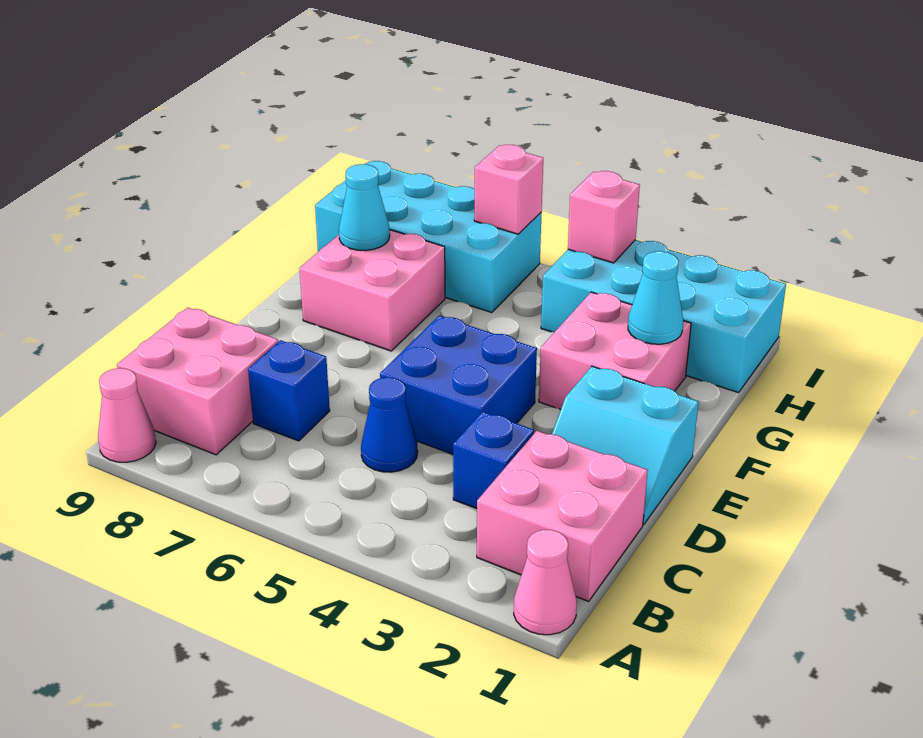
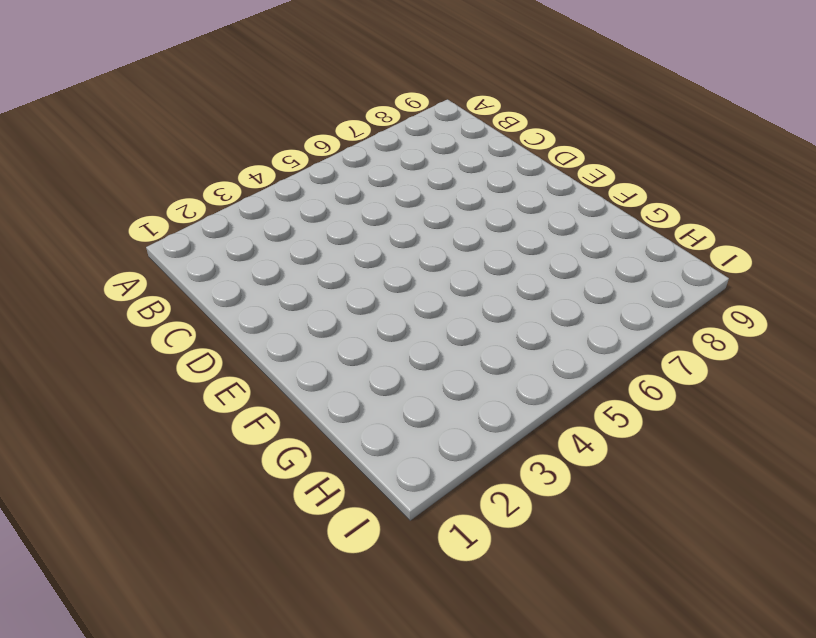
none -> pink 1x1 cone [514,530,577,635]
none -> pink 1x1 cone [98,368,156,462]
none -> pink 2x2 brick [477,431,648,601]

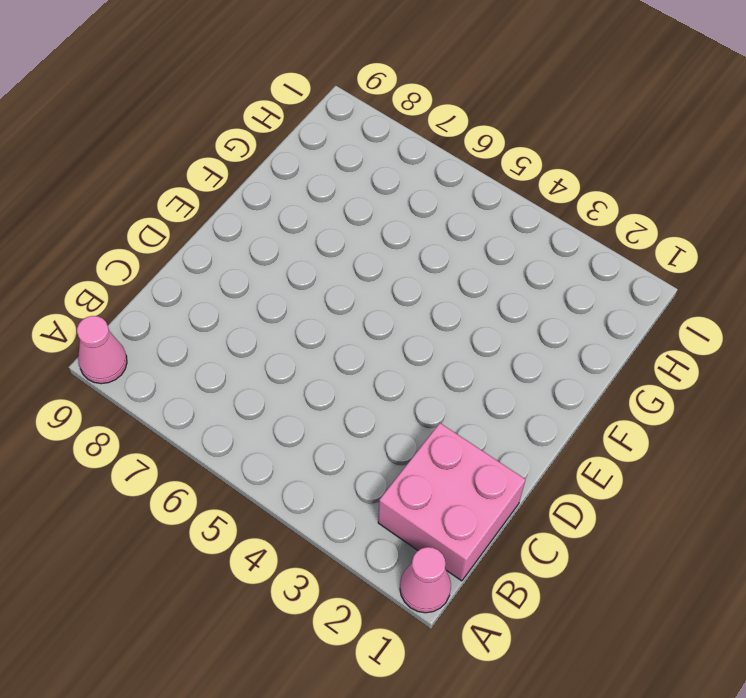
none -> pink 2x2 brick [117,308,278,455]
none -> blue 1x1 brick [453,412,534,509]
none -> blue 1x1 cone [361,377,418,472]

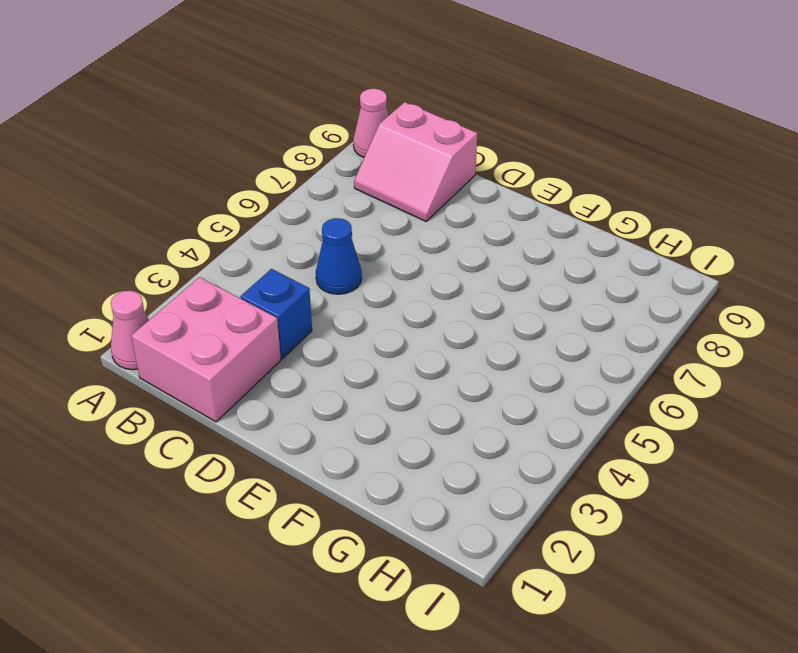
pink 2x2 slope [354,102,477,221] -> pink 2x2 brick [117,308,278,455]
none -> blue 1x1 brick [248,340,330,441]
none -> cyan 2x2 slope [552,366,699,525]
none -> blue 2x2 brick [380,316,537,454]

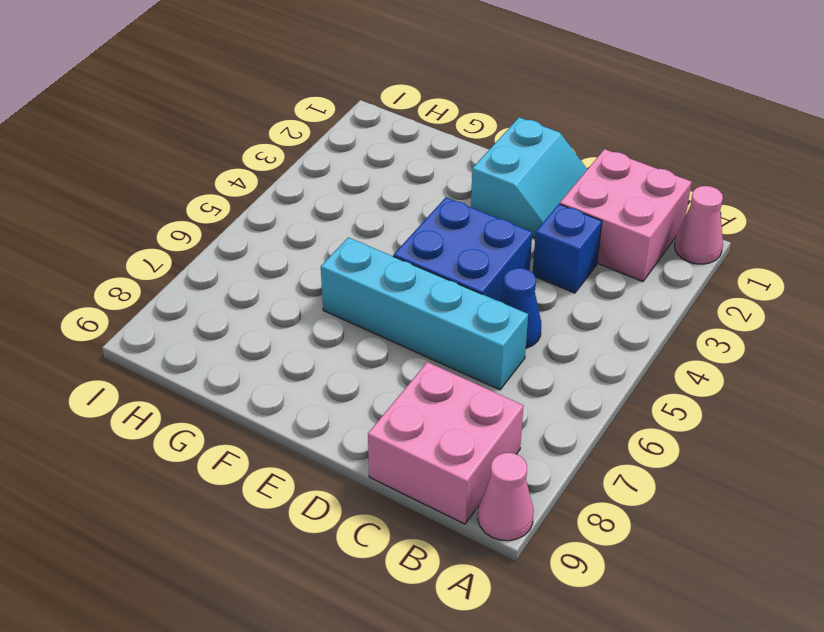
cyan 1x4 brick [321,237,528,390] -> none
none -> blue 1x1 brick [248,340,330,441]
none -> pink 2x2 brick [539,292,691,410]
none -> pink 2x2 brick [300,230,445,351]

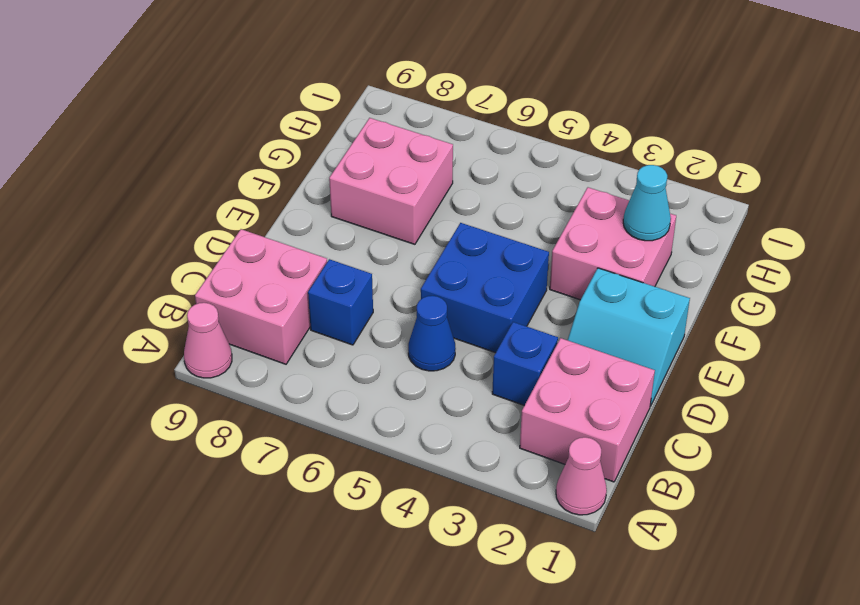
none -> cyan 2x4 brick [541,240,786,393]
none -> cyan 2x4 brick [315,161,542,313]
none -> cyan 1x1 cone [339,164,390,251]

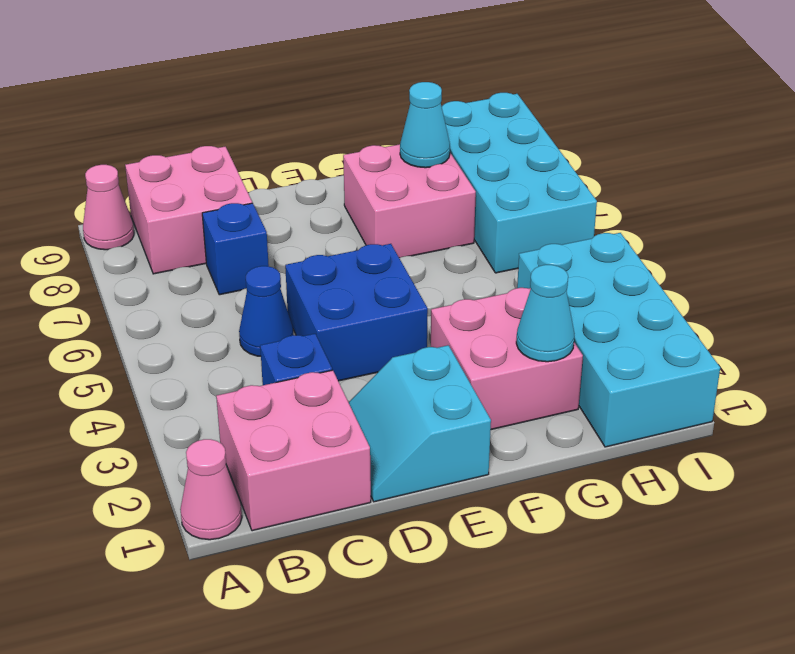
none -> pink 1x1 brick [568,171,640,263]
none -> pink 1x1 brick [474,145,543,234]

